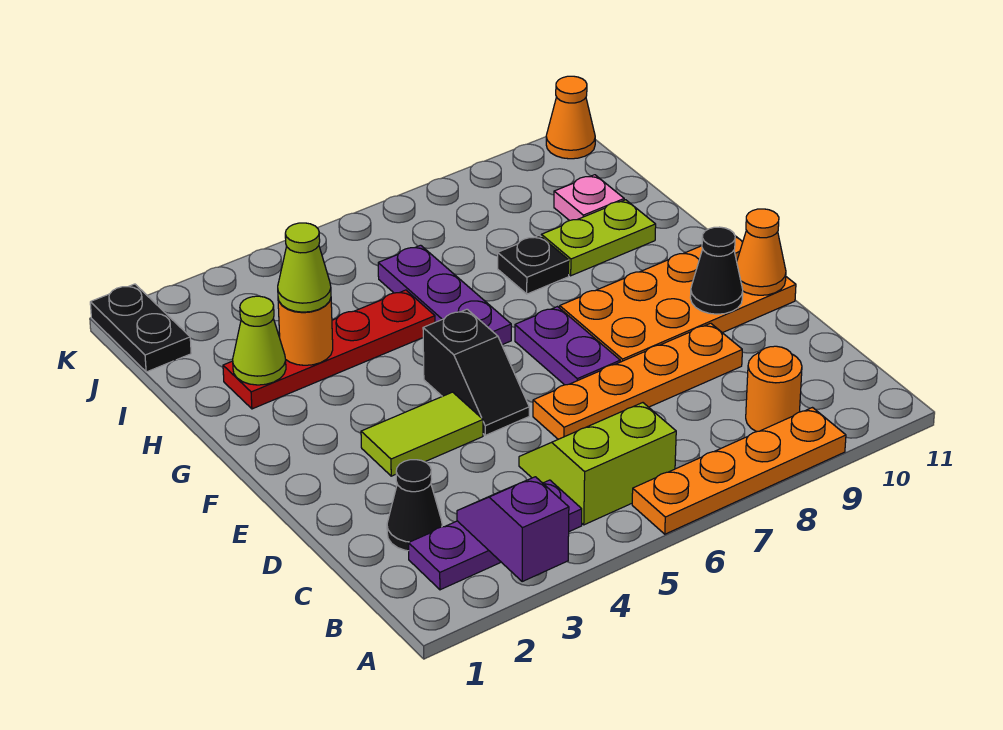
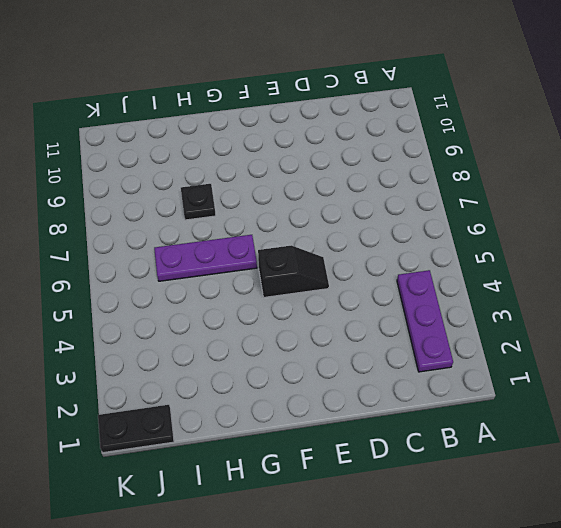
none -> orange 1x4 plate [632,408,846,534]
none -> lime 2x2 slope [519,403,676,525]
none -> orange 1x1 round brick [746,346,802,432]

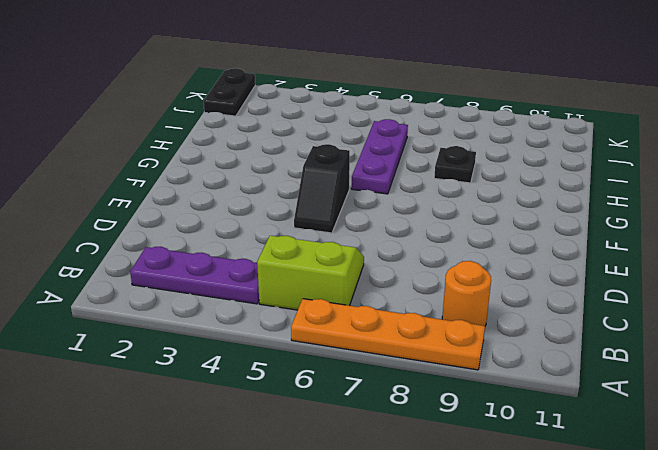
none -> black 1x1 cone [387,460,442,551]
none -> orange 1x4 plate [533,323,742,439]
none -> lime 1x2 tile [361,392,483,476]

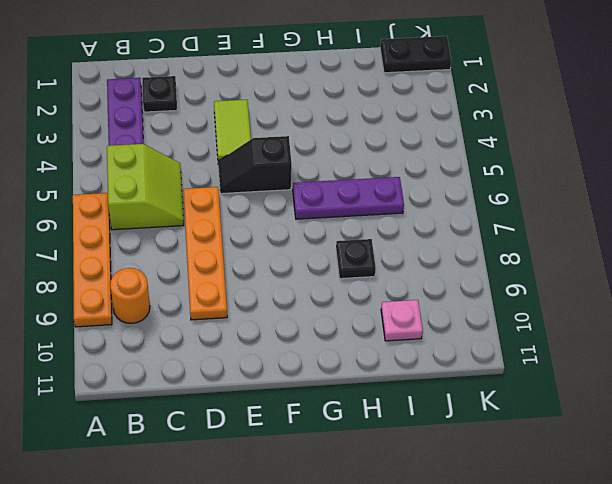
black 1x1 plate [142,76,177,112] -> black 1x1 cone [387,460,442,551]
none -> purple 1x2 plate [515,307,620,385]
none -> orange 2x4 plate [560,236,796,362]
none -> red 1x4 plate [223,290,435,409]

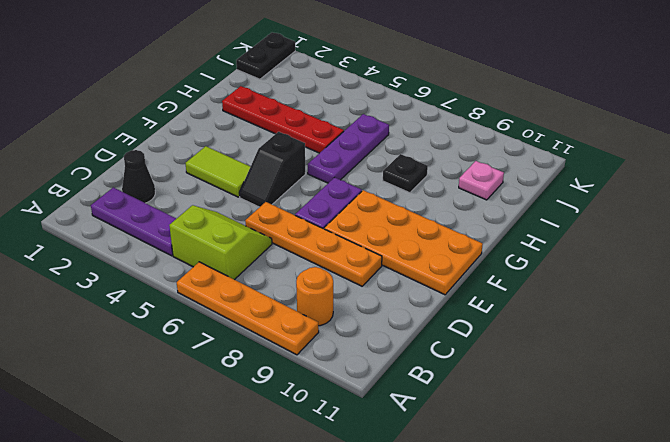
none -> lime 1x2 plate [541,200,656,276]
none -> orange 1x1 cone [546,76,595,159]
none -> purple 1x2 slope [457,477,569,582]

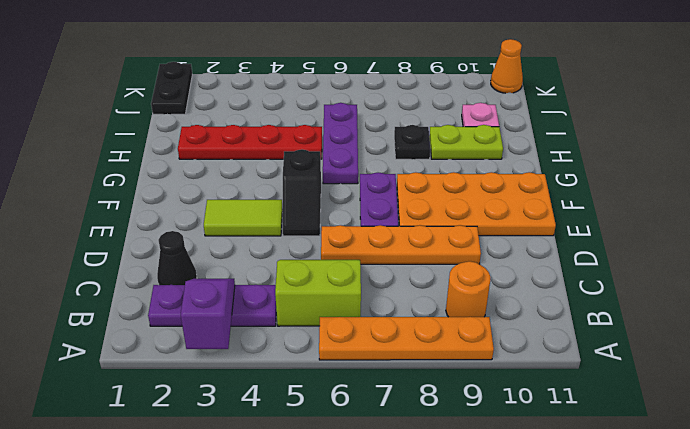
none -> black 1x1 cone [690,227,743,314]
none -> orange 1x1 cone [737,209,786,295]
none -> lime 1x1 cone [233,296,286,385]

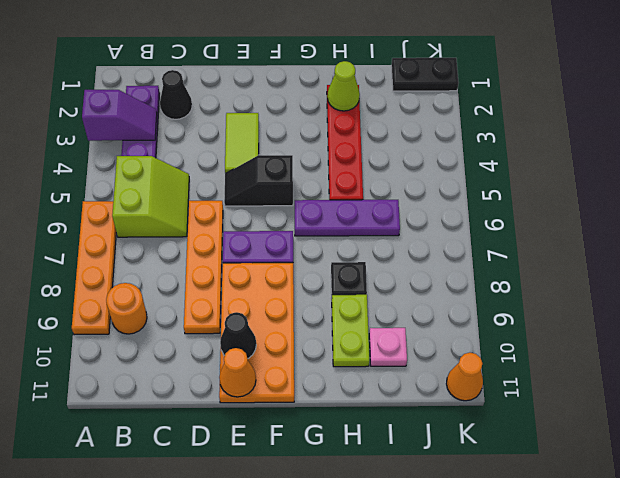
none -> orange 1x1 round brick [278,299,333,365]
none -> lime 1x1 cone [278,223,331,312]

